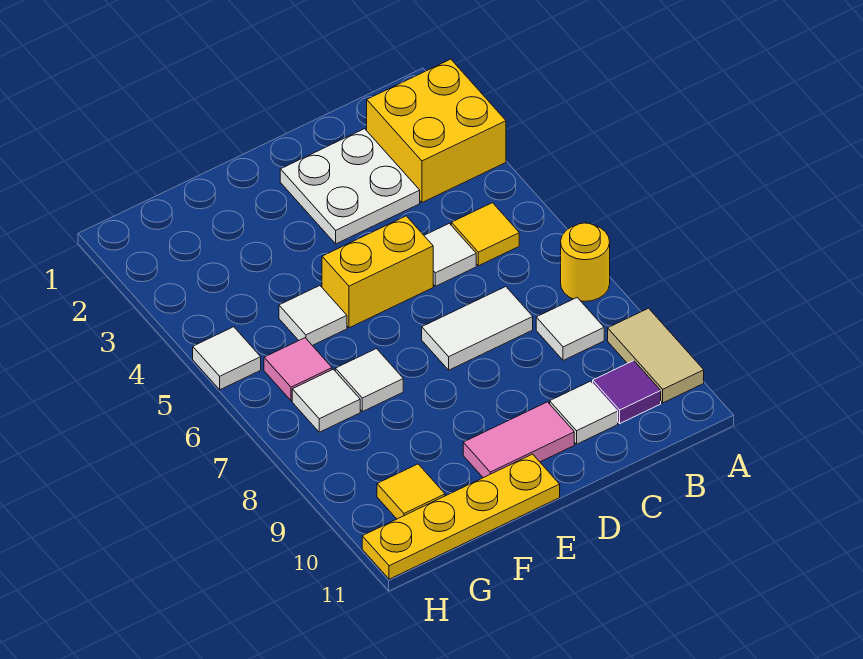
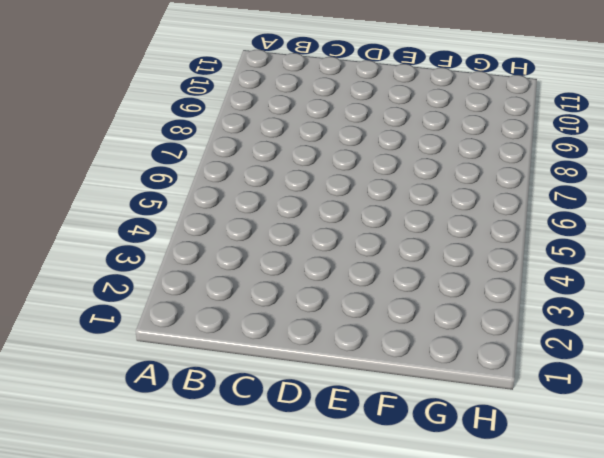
none -> yellow 2x2 brick [367,59,506,203]
none -> yellow 1x1 round brick [561,223,610,301]
none -> tan 1x2 tile [608,308,704,403]

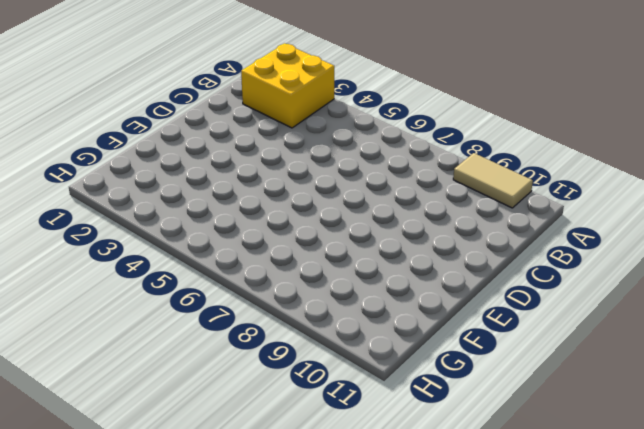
none -> yellow 1x1 round brick [561,223,610,301]
none -> yellow 1x1 tile [451,203,519,266]
none -> white 1x1 tile [536,298,604,360]

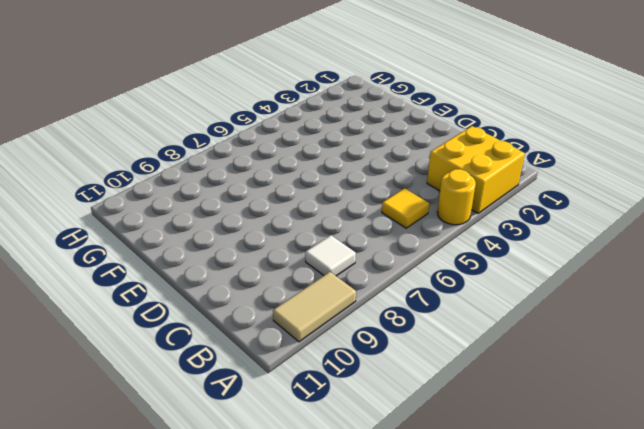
yellow 1x1 round brick [437,169,476,225] -> yellow 1x1 round brick moved to [561,223,610,301]
none -> purple 1x1 tile [593,361,661,423]
none -> white 2x2 plate [280,129,420,244]
none -> white 1x1 tile [424,223,476,286]

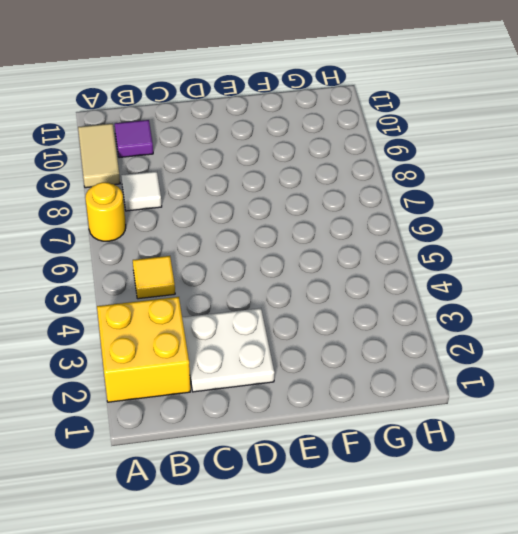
none -> white 1x1 tile [424,223,476,286]
none -> white 1x2 tile [422,287,533,370]
none -> white 1x1 tile [550,381,618,444]

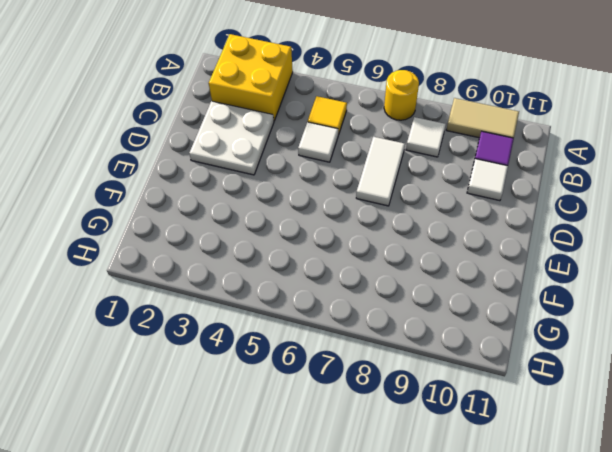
none -> yellow 1x2 brick [322,216,433,328]
none -> pink 1x2 tile [463,402,574,478]
none -> yellow 1x4 plate [362,454,560,579]

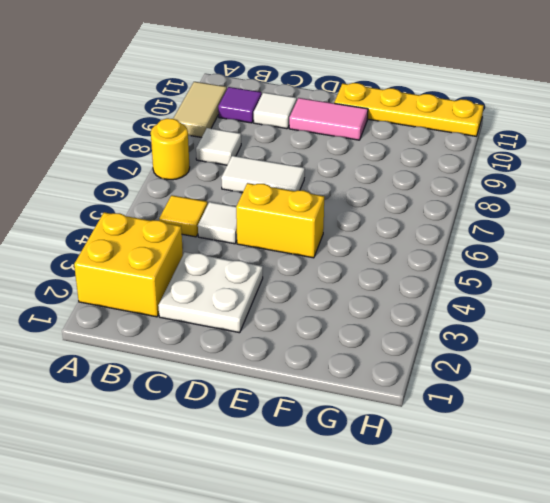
none -> white 1x1 tile [279,286,347,346]
none -> white 1x1 tile [335,349,403,412]
none -> pink 1x1 tile [264,338,332,401]

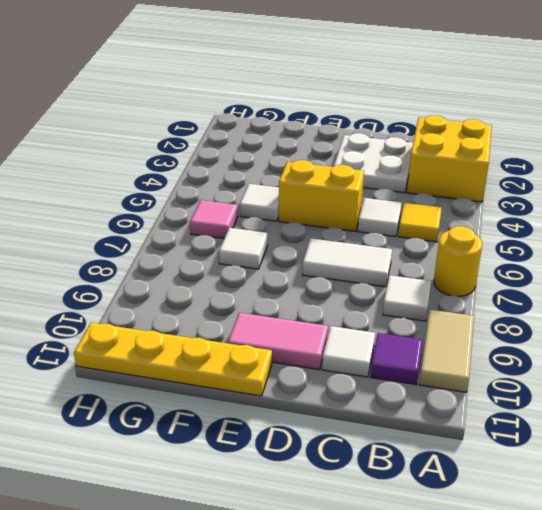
none -> white 1x1 tile [292,369,360,432]
none -> yellow 1x1 tile [377,464,445,519]
none -> white 1x1 tile [193,327,261,390]

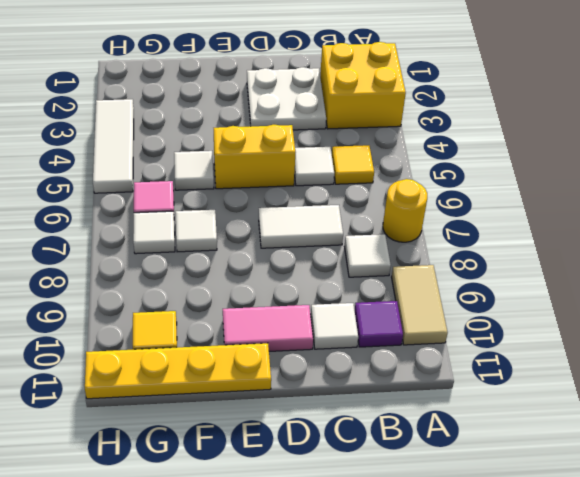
white 1x3 tile [93,99,134,193] -> white 1x1 tile [193,327,261,390]

